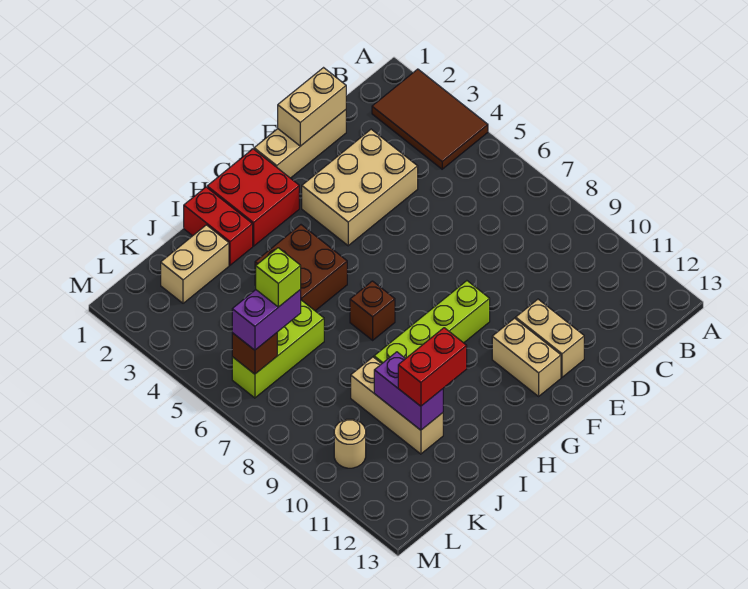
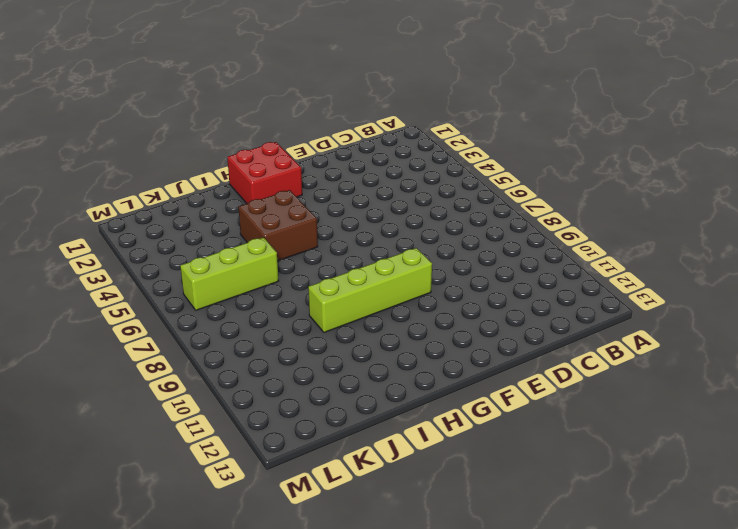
none -> brown 2x3 tile [372,69,488,169]
none -> tan 1x3 brick [254,110,346,178]
none -> tan 2x3 brick [302,129,418,246]

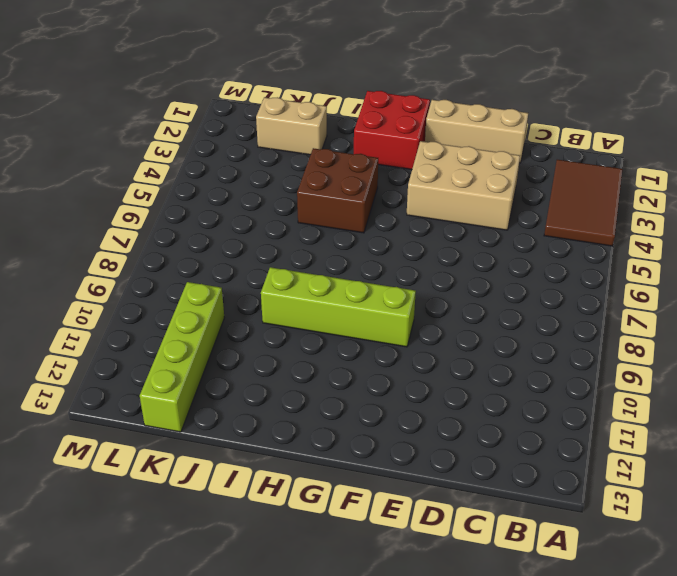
lime 1x4 brick [140,282,224,432] -> none
none -> tan 1x2 brick [516,299,584,377]
none -> tan 1x2 brick [492,318,561,396]
none -> brown 1x1 brick [350,281,395,340]

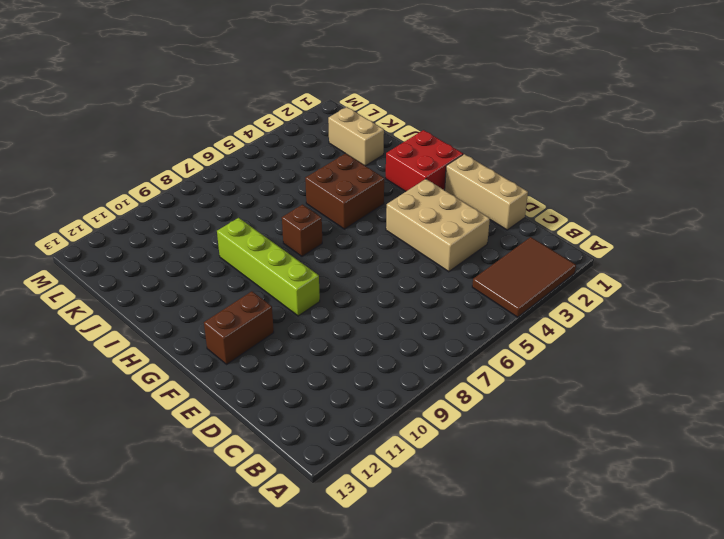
brown 1x2 brick [204,291,274,364] -> tan 1x2 brick [492,318,561,396]
none -> tan 1x2 brick [516,299,584,377]
none -> red 1x2 brick [184,187,253,265]
none -> lime 1x3 brick [232,300,324,398]

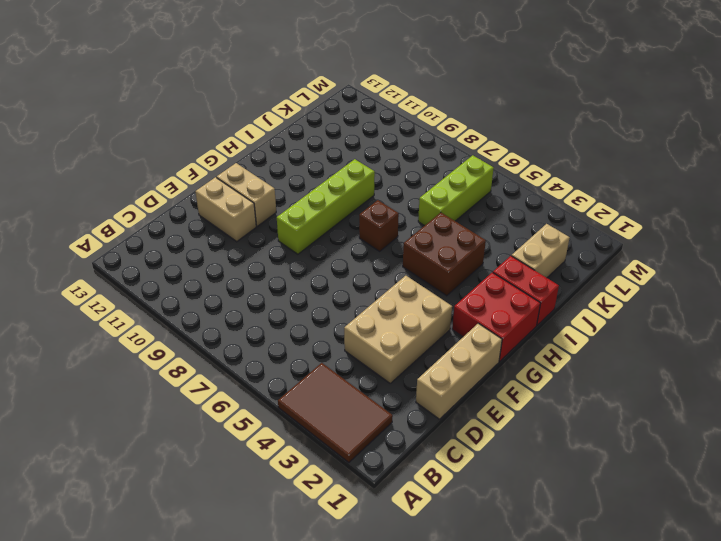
none -> tan 1x3 brick [351,357,443,454]
none -> tan 1x1 round brick [334,419,366,468]
none -> tan 1x2 brick [278,68,346,146]

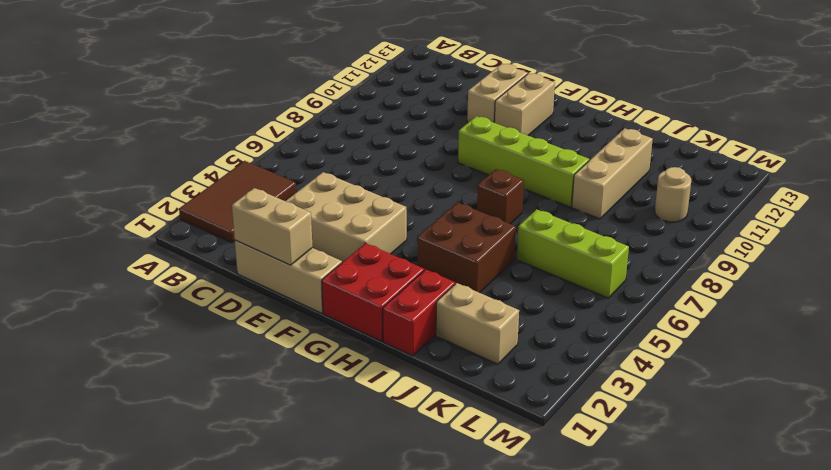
none -> purple 1x2 brick [374,352,443,430]
none -> brown 1x1 brick [232,333,277,374]
none -> red 1x2 brick [398,328,467,406]

